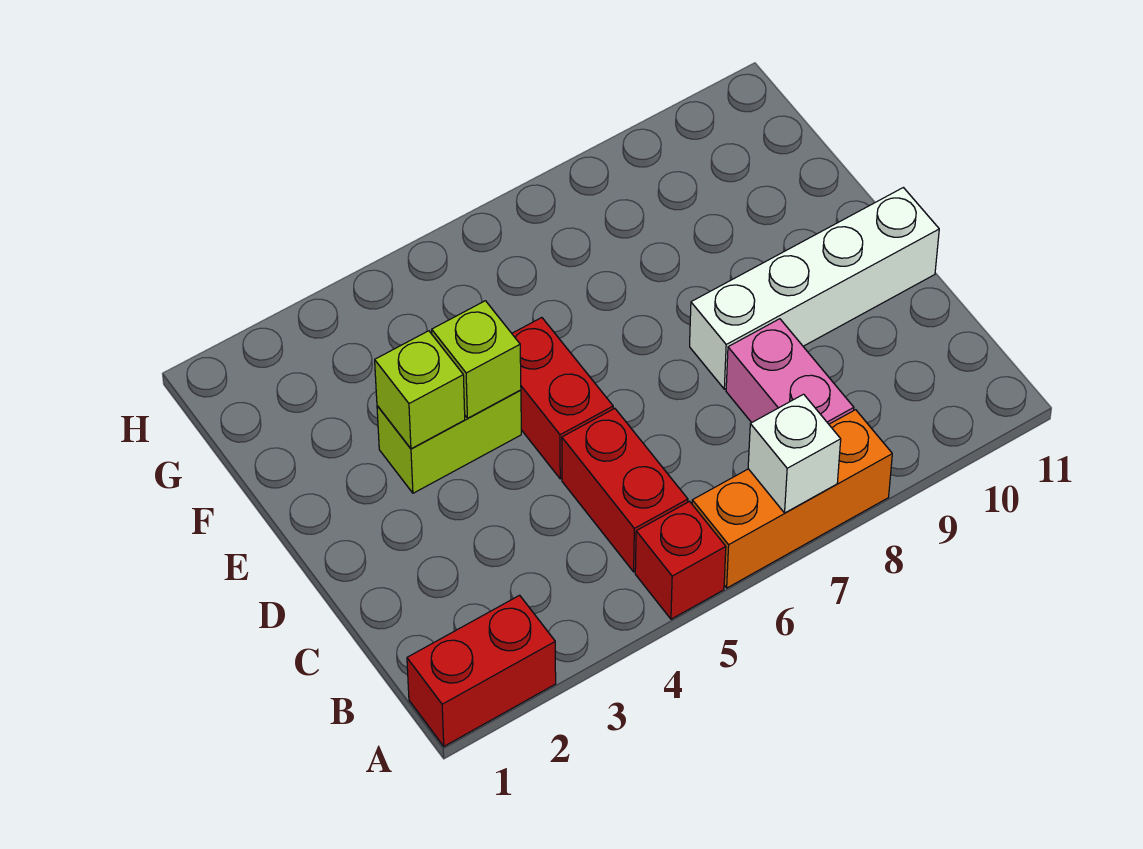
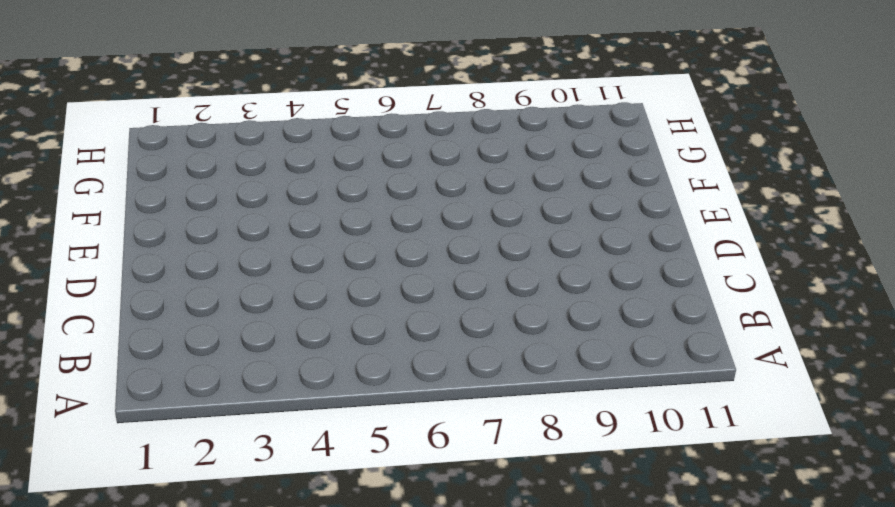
none -> red 1x2 brick [407,595,556,746]
none -> red 1x1 brick [635,501,726,619]

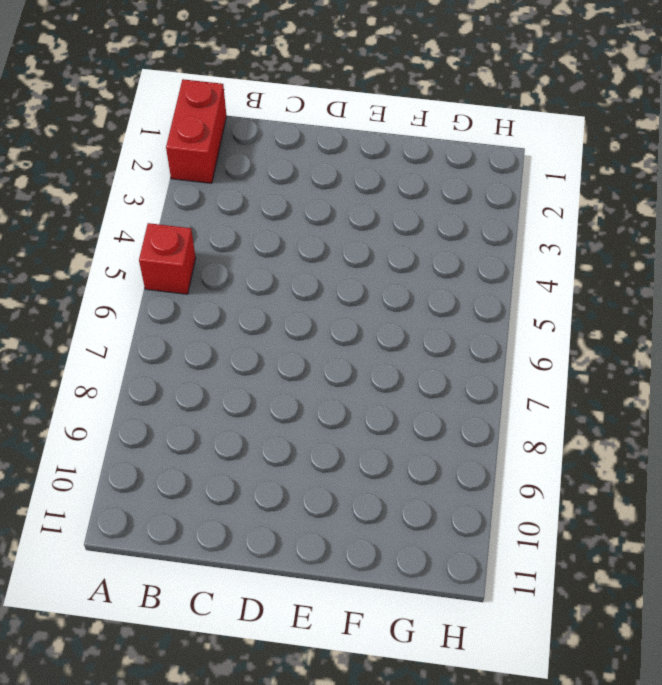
none -> orange 1x3 brick [692,410,892,588]
none -> red 1x2 brick [562,408,688,572]

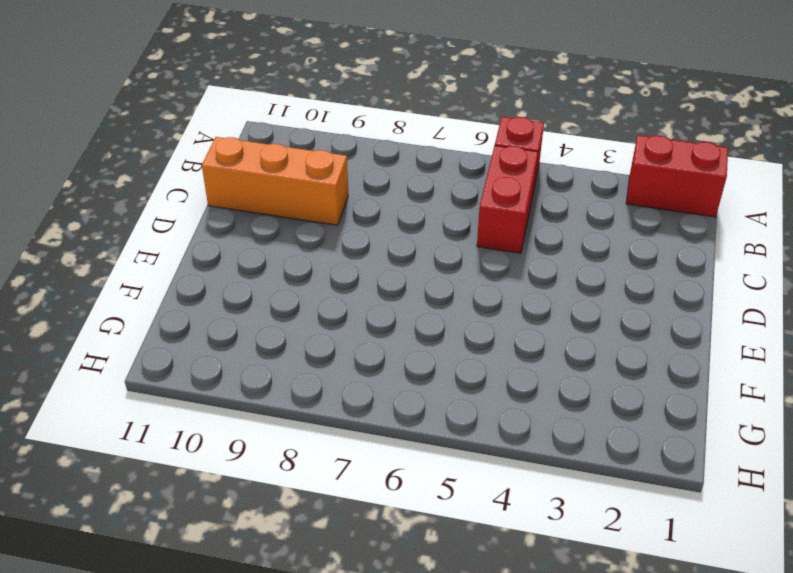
orange 1x3 brick [202,137,348,225] -> orange 1x3 brick moved to [692,410,892,588]
none -> pink 1x2 brick [726,319,854,424]
none -> red 1x2 brick [512,318,613,479]

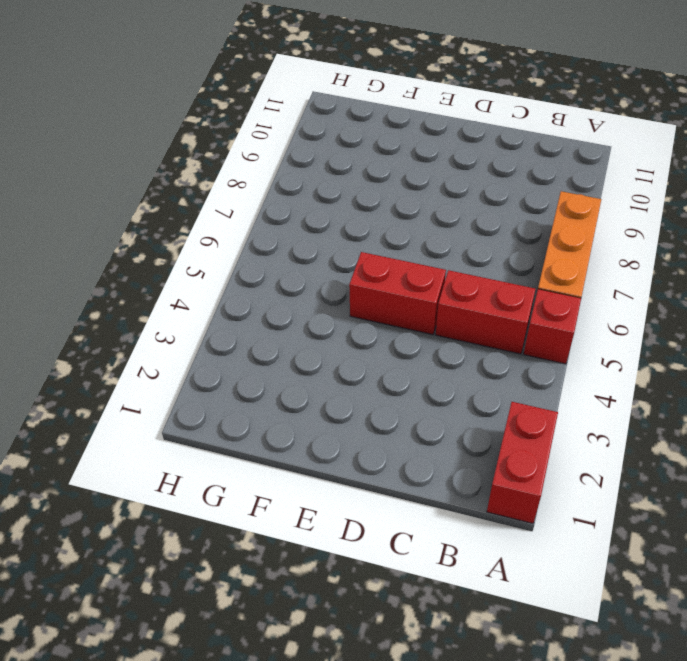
none -> pink 1x2 brick [726,319,854,424]
none -> white 1x4 brick [690,188,939,389]

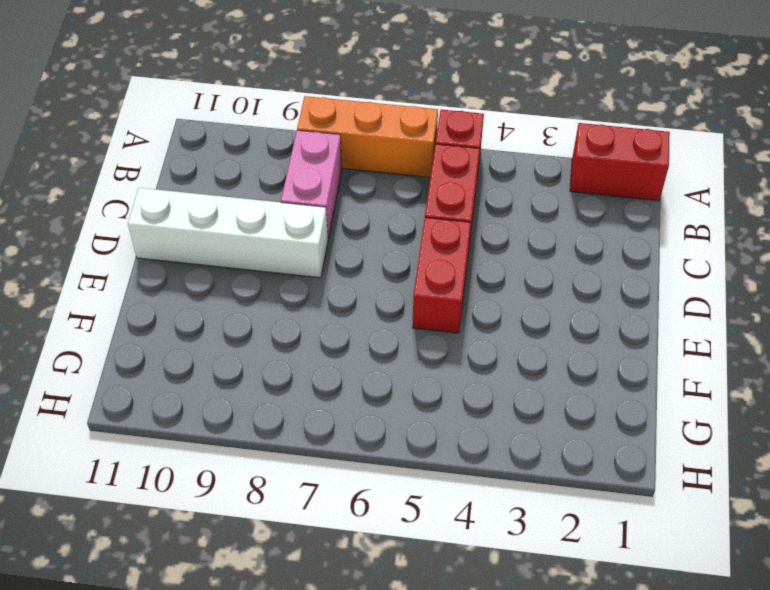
none -> lime 1x2 brick [377,390,521,493]
none -> white 1x1 brick [748,394,841,513]

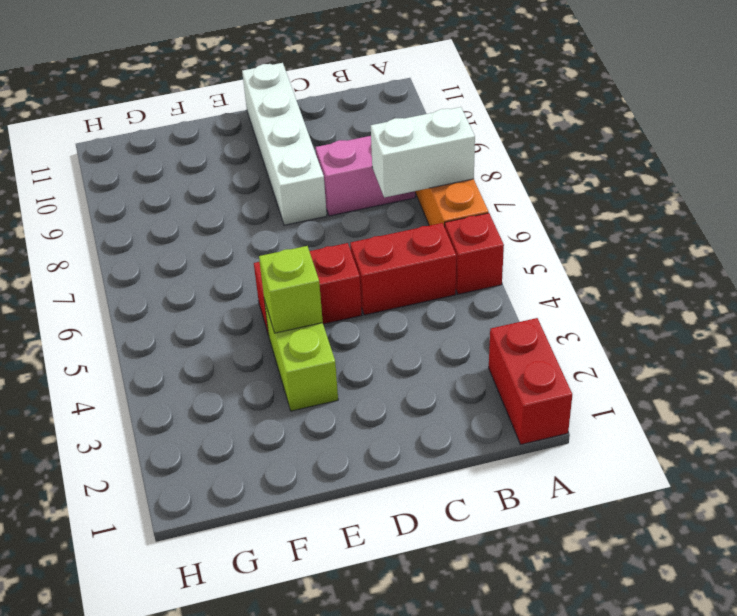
white 1x2 brick [371,107,475,197] -> white 1x1 brick [748,394,841,513]
none -> lime 1x1 brick [375,331,465,449]

